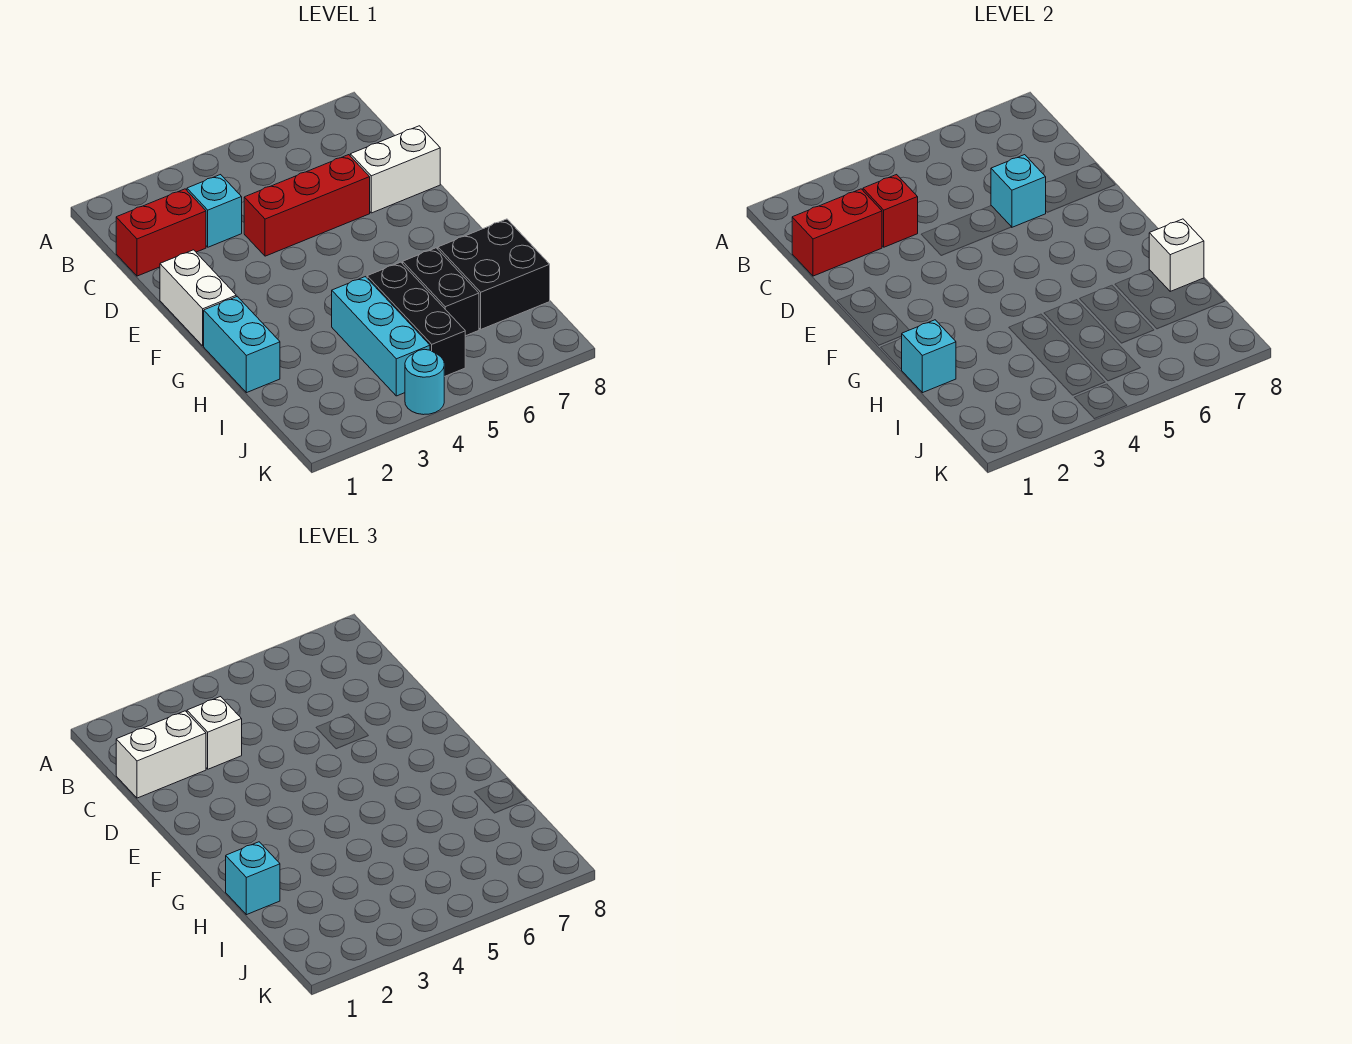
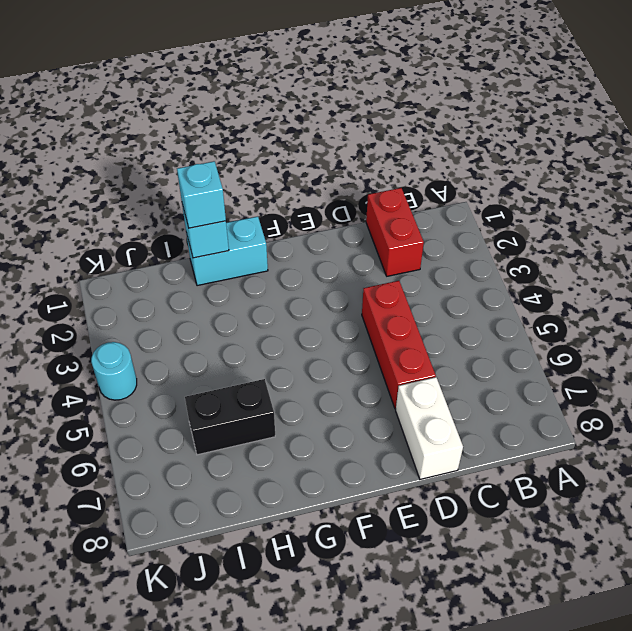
none -> cyan 1x1 brick [187,175,242,247]
none -> white 1x2 brick [160,250,236,346]
none -> cyan 1x3 brick [332,277,430,396]

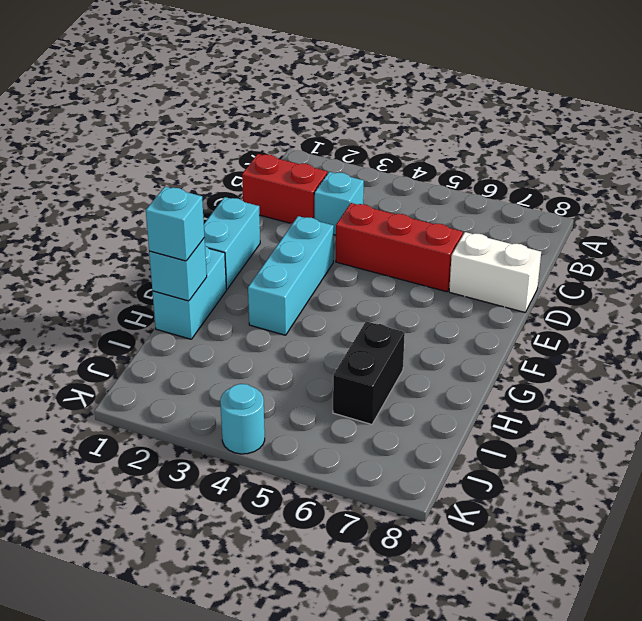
cyan 1x2 brick [204,197,260,289] -> white 1x2 brick [160,250,236,346]
cyan 1x3 brick [248,216,334,335] -> cyan 1x3 brick moved to [332,277,430,396]
none -> black 1x3 brick [367,262,465,377]
none -> black 2x2 brick [438,219,550,329]
none -> red 1x2 brick [792,189,882,276]

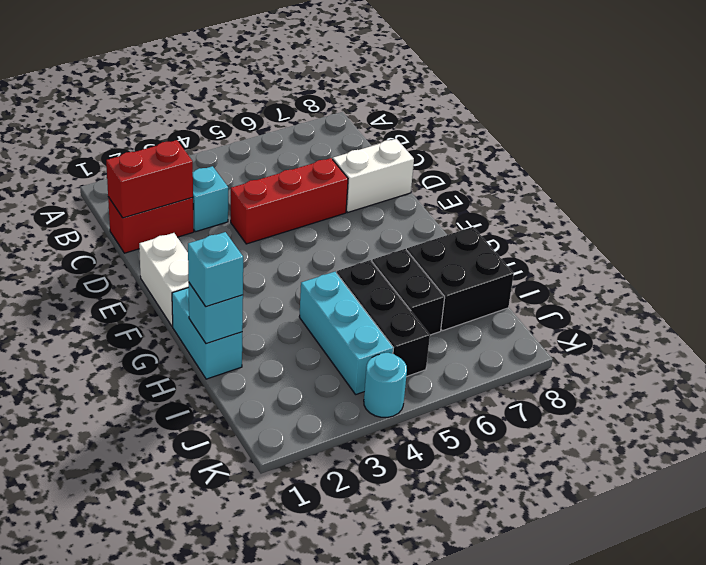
none -> red 1x1 brick [863,175,918,247]
none -> cyan 1x1 brick [991,155,1046,227]
none -> white 1x1 brick [1149,219,1204,291]

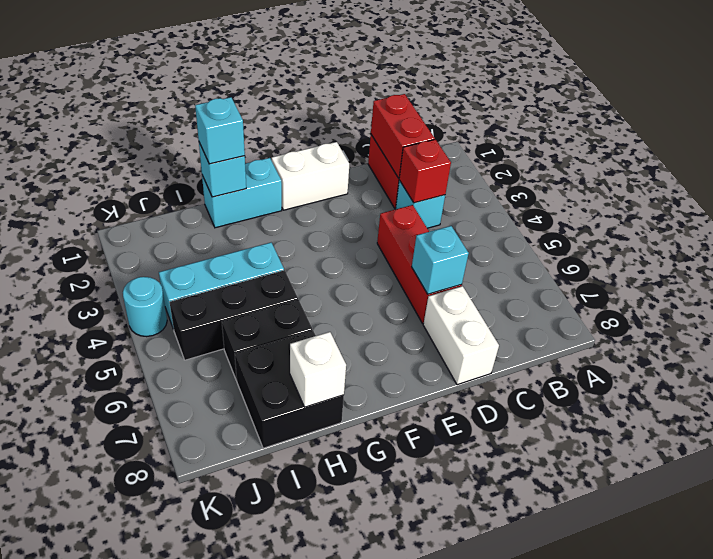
none -> white 1x2 brick [116,711,206,798]
none -> white 1x1 brick [187,697,242,769]

